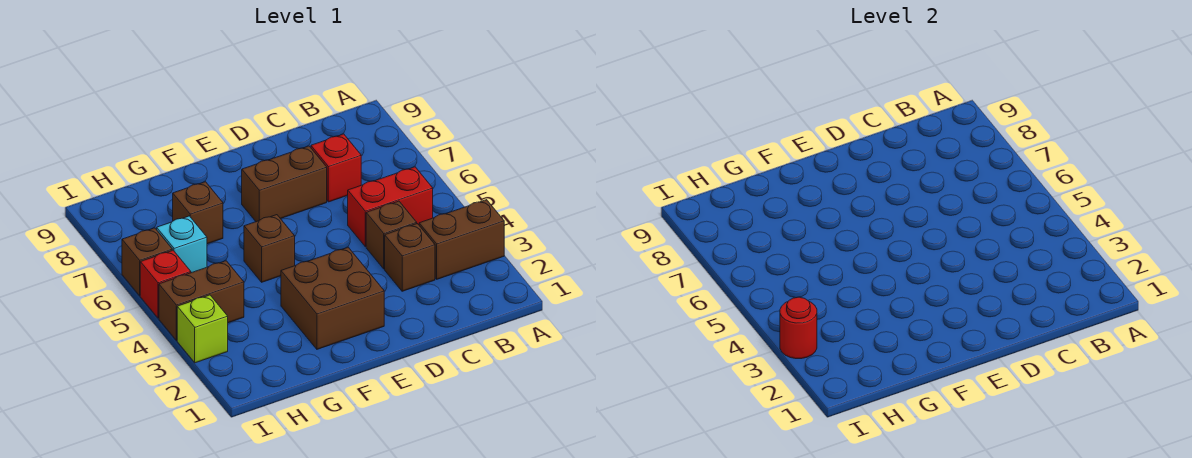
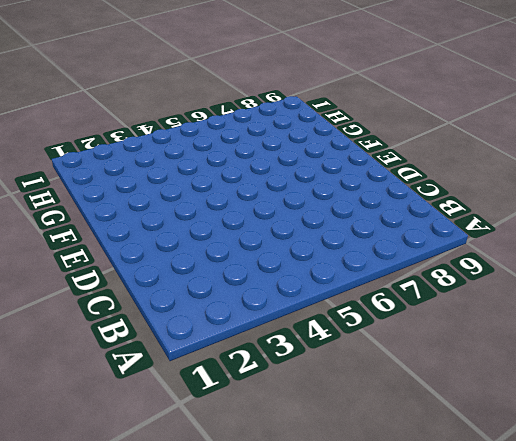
none -> brown 1x2 brick [419,200,504,279]
none -> red 1x2 brick [348,167,433,247]
none -> brown 1x1 brick [385,224,435,291]

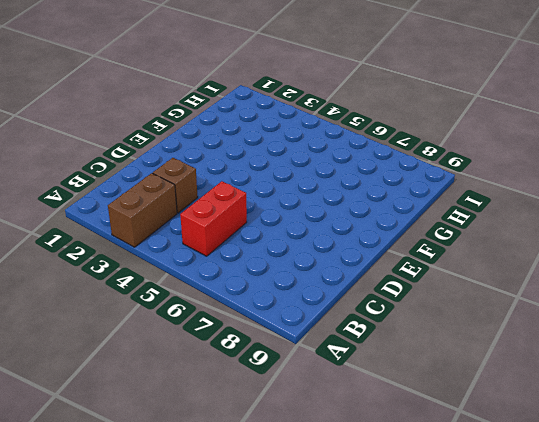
none -> brown 1x1 brick [366,201,417,269]
none -> red 1x1 brick [311,134,361,202]
none -> brown 1x2 brick [242,146,327,222]

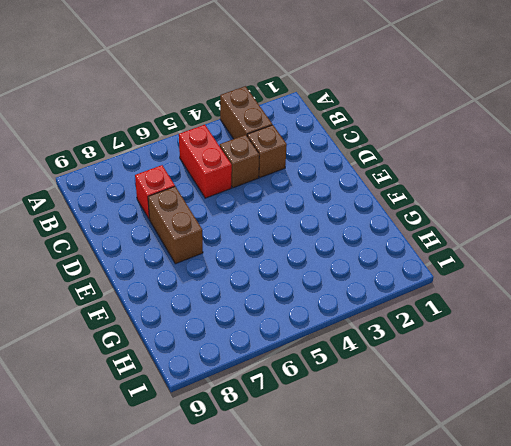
none -> brown 2x2 brick [281,247,384,349]
none -> brown 1x1 brick [244,215,295,282]
none -> brown 1x1 brick [173,182,223,244]

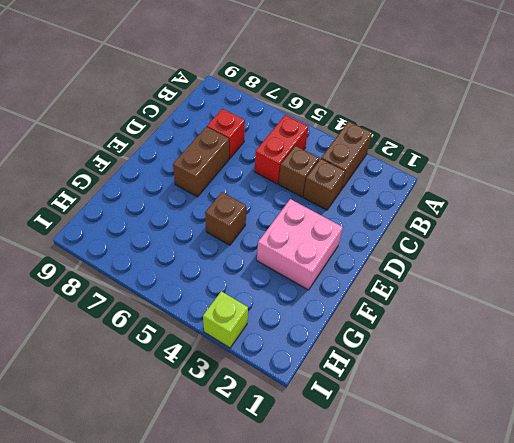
pink 2x2 brick [257,199,343,290] -> brown 2x2 brick [281,247,384,349]
none -> brown 1x1 brick [173,182,223,244]
none -> brown 1x2 brick [159,261,244,341]
none -> cyan 1x1 brick [157,216,207,273]

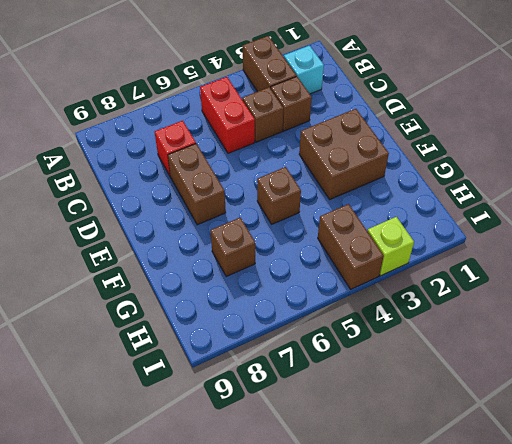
cyan 1x1 brick [284,46,324,94] -> cyan 1x1 brick moved to [157,216,207,273]
none -> red 1x1 brick [140,250,191,318]
none -> brown 1x1 brick [122,228,172,296]
none -> red 1x1 round brick [780,297,817,359]

